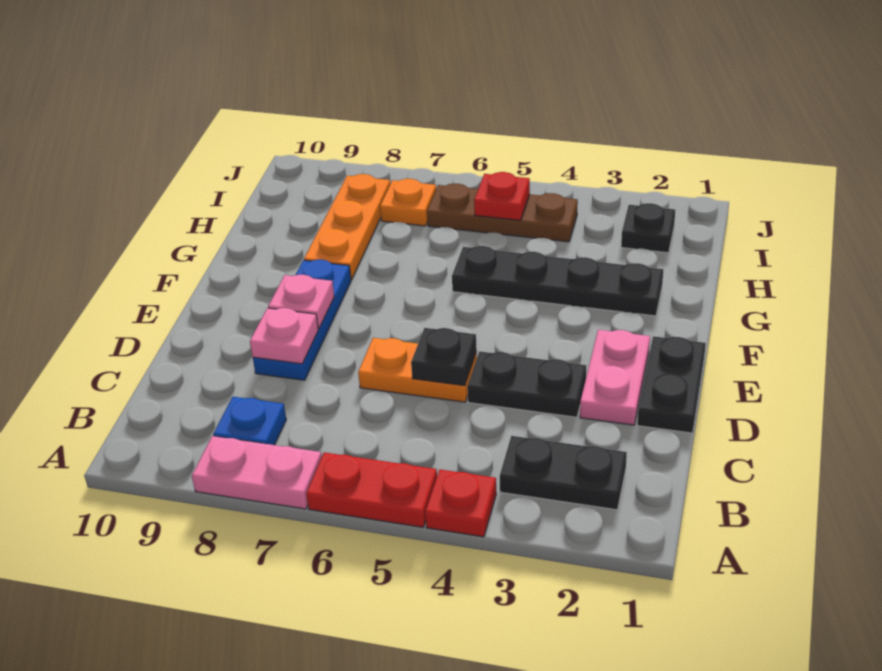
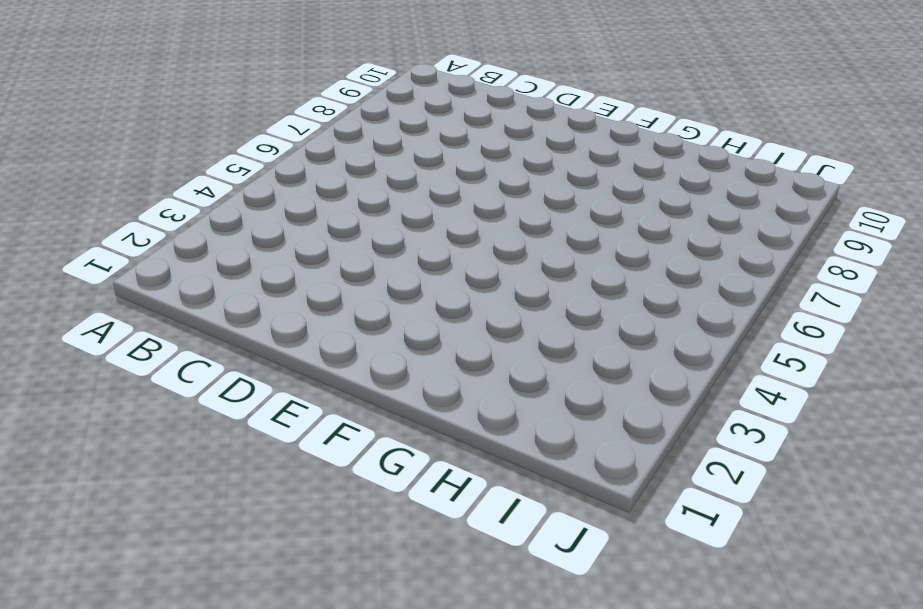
none -> red 1x1 plate [425,470,496,537]
none -> red 1x2 plate [306,452,437,527]
none -> pink 1x2 plate [192,436,322,509]

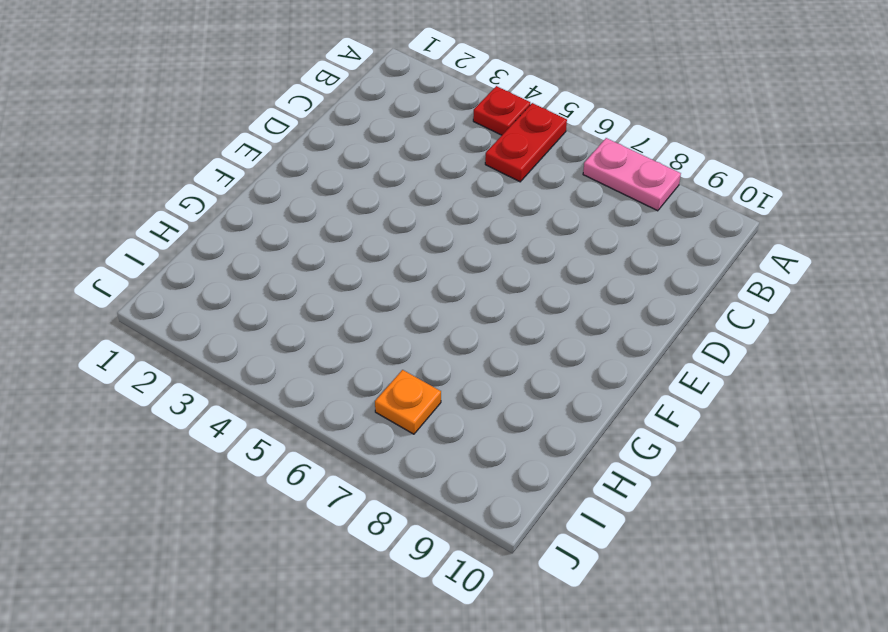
red 1x2 plate [485,103,567,182] -> red 1x2 plate turned to [306,452,437,527]
none -> black 1x2 plate [500,436,627,510]
none -> blue 1x1 plate [213,397,286,445]
none -> black 1x2 plate [637,336,706,433]

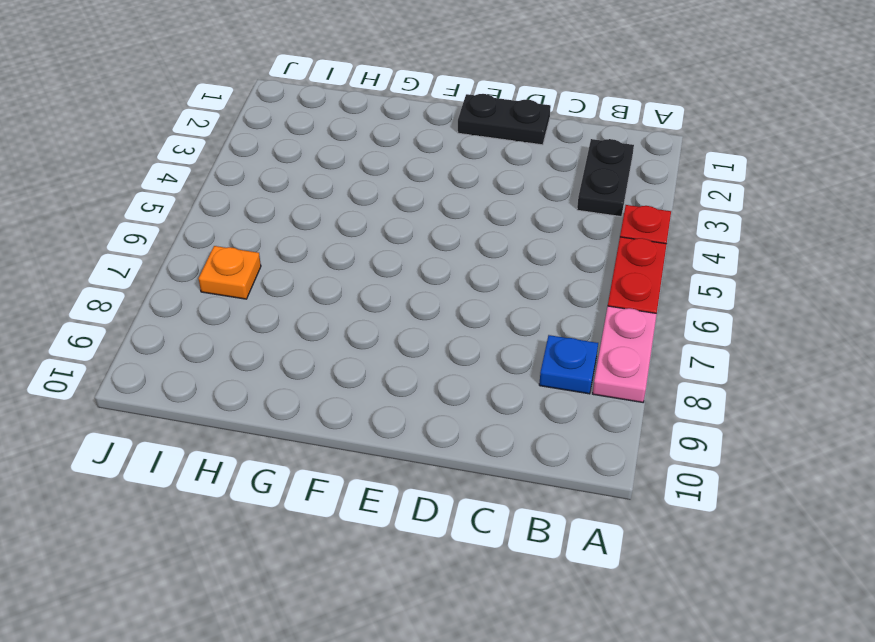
none -> pink 1x2 plate [580,330,650,425]
none -> black 1x2 plate [467,351,586,417]
none -> orange 1x2 plate [358,338,477,402]

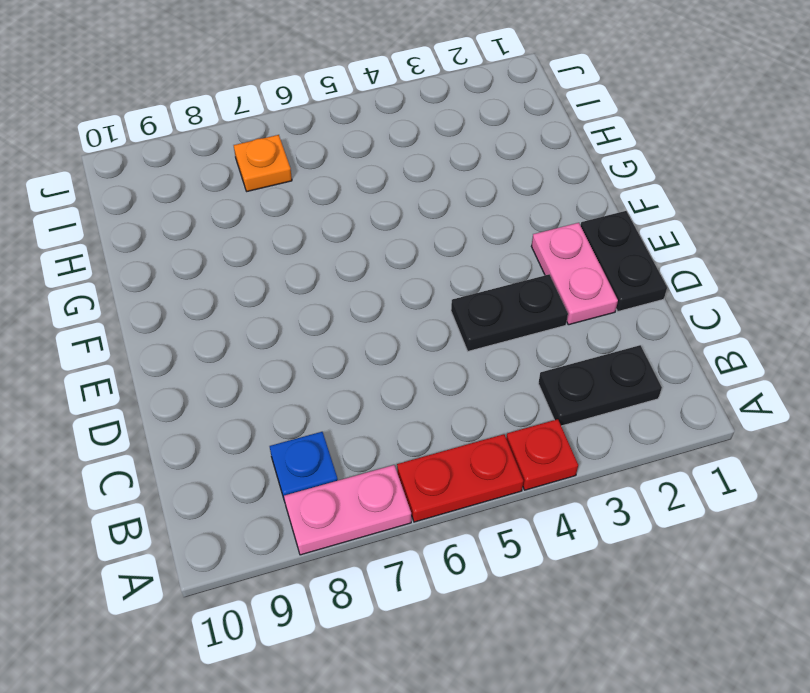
none -> orange 1x2 plate [358,338,477,402]
none -> blue 1x3 plate [253,260,351,380]
none -> black 1x4 plate [452,246,663,316]

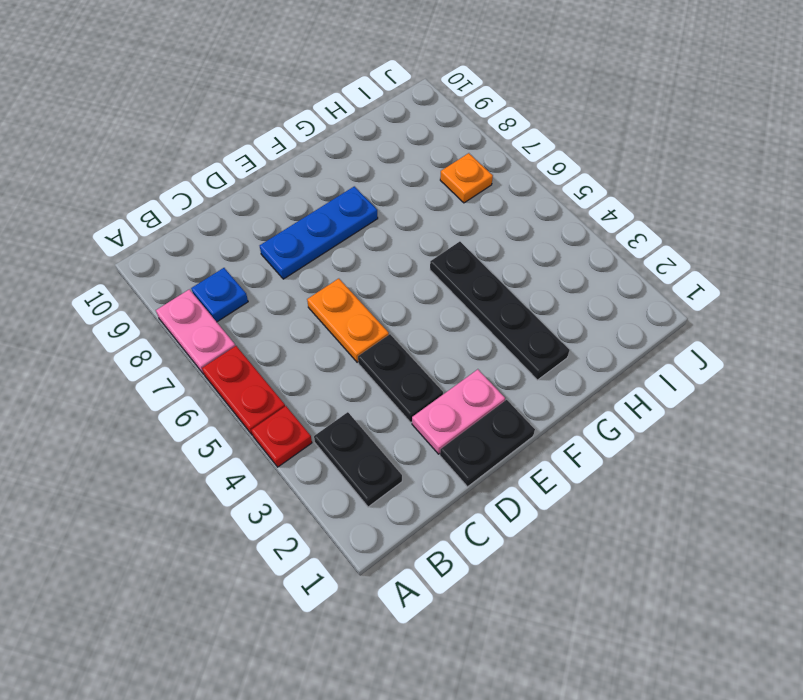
none -> orange 1x3 plate [304,174,390,280]
none -> black 1x1 plate [621,203,675,253]
none -> brown 1x3 plate [427,183,578,242]

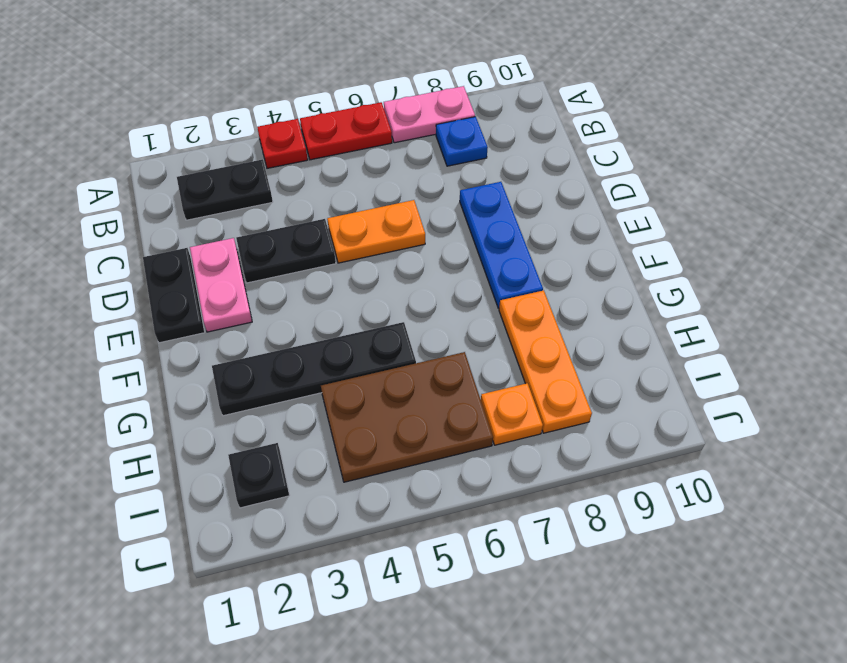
brown 2x3 plate [321,352,493,482] -> brown 1x3 plate [427,183,578,242]
none -> black 1x1 plate [411,328,477,386]
none -> pink 1x1 plate [250,308,318,364]
none -> pink 1x1 plate [268,275,334,329]

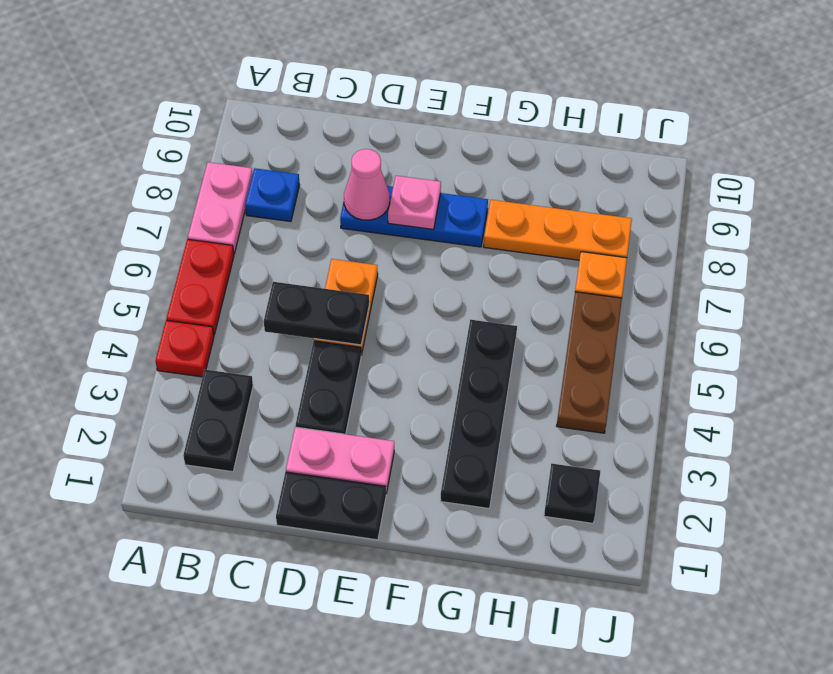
black 1x2 plate [264,282,369,345] -> black 1x1 plate [411,328,477,386]
pink 1x1 cone [344,149,390,220] -> pink 1x1 plate [250,308,318,364]
none -> red 1x1 plate [474,172,530,220]

